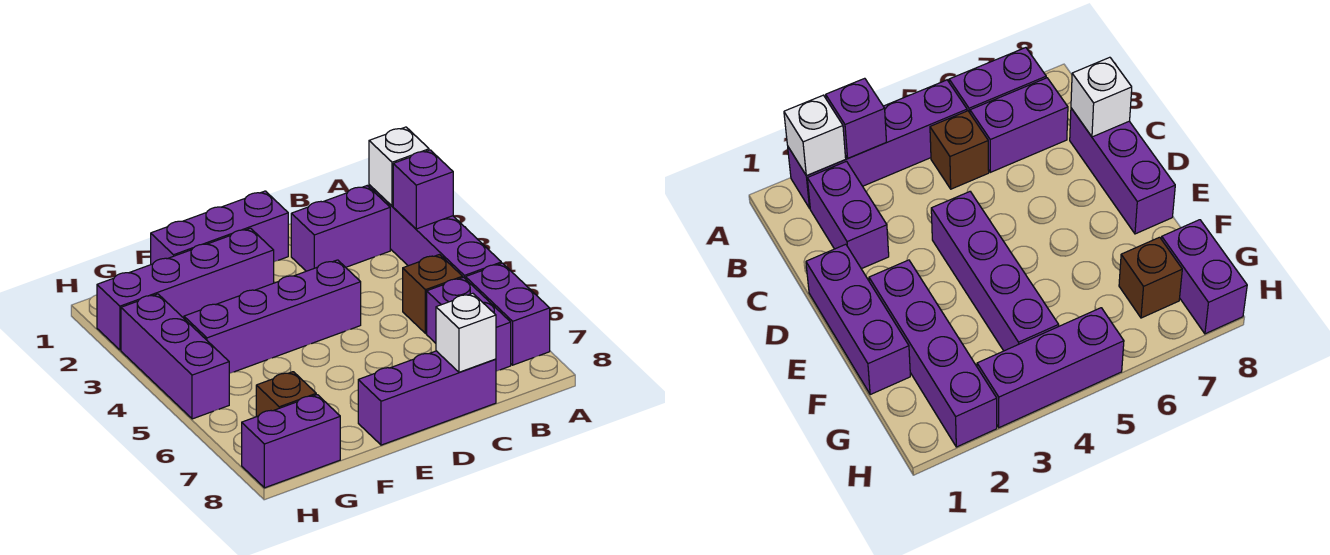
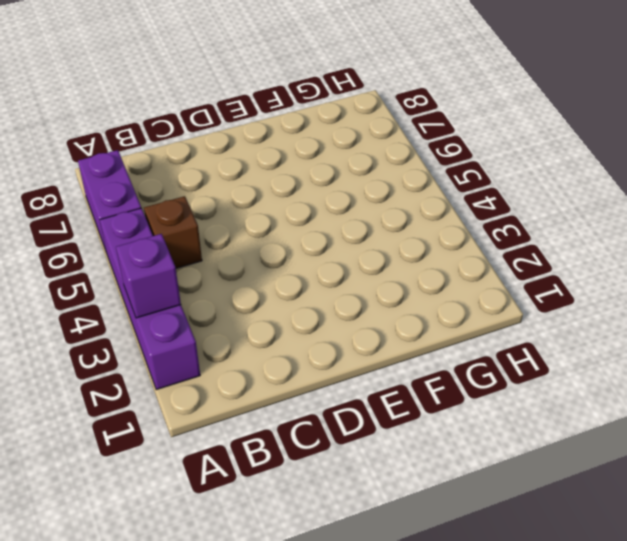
none -> purple 1x2 brick [291,186,390,271]
none -> purple 1x2 brick [427,277,511,371]
none -> purple 1x3 brick [358,351,496,445]

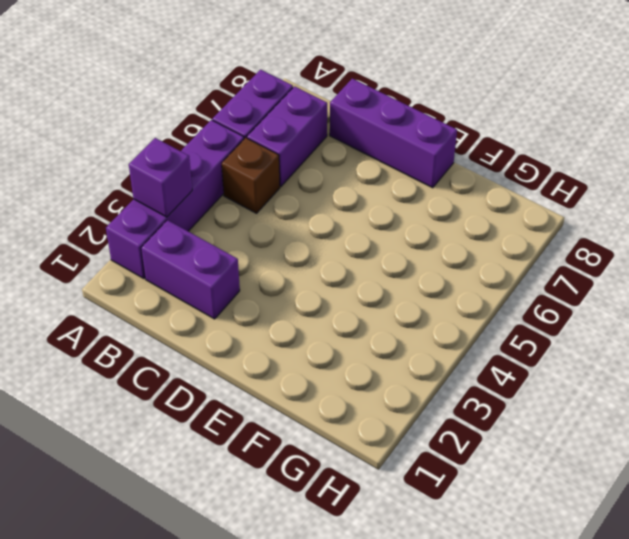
none -> purple 1x3 brick [151,191,288,264]
none -> purple 1x4 brick [184,260,361,373]
none -> purple 1x4 brick [97,228,274,350]

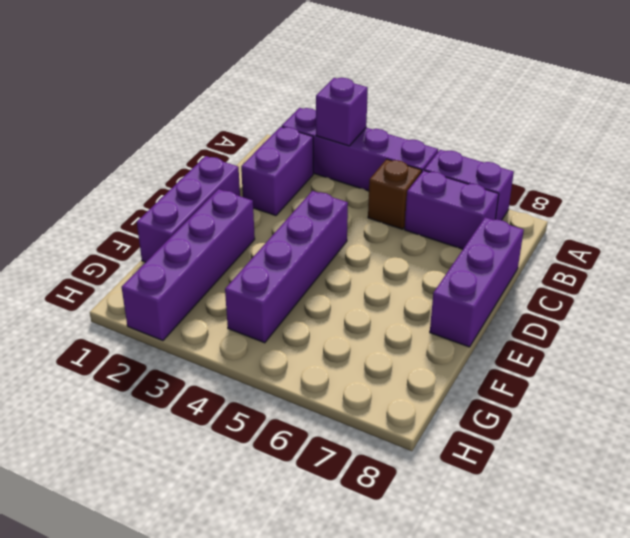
none -> brown 1x1 brick [256,372,316,417]
none -> purple 1x2 brick [242,395,340,488]
none -> purple 1x3 brick [121,294,229,419]

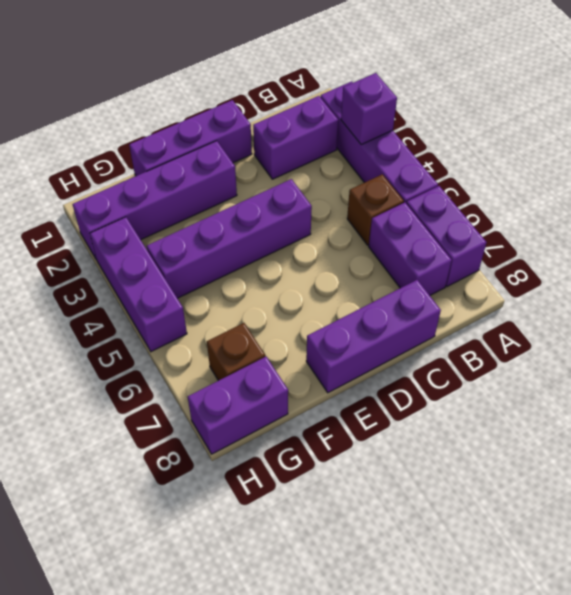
none -> white 1x1 brick [369,127,429,206]
none -> white 1x1 brick [436,293,496,372]

